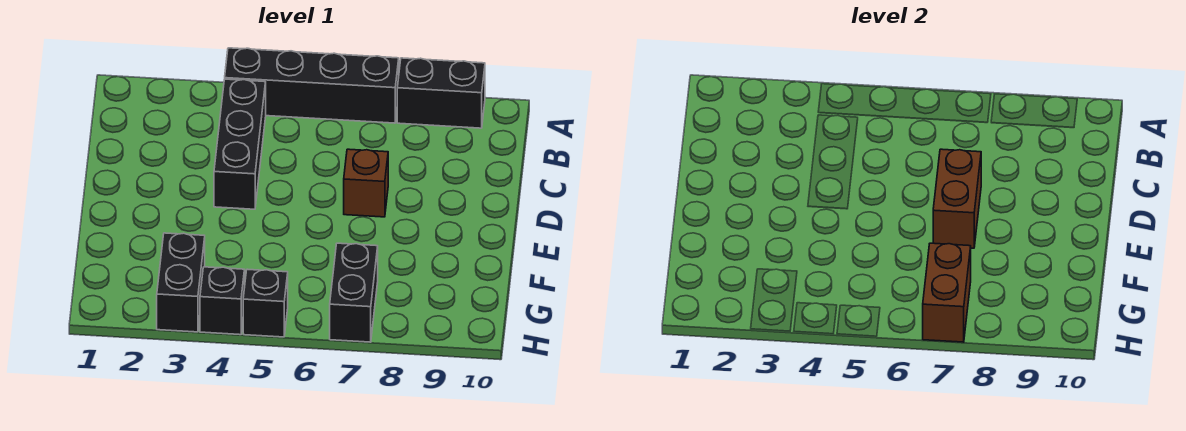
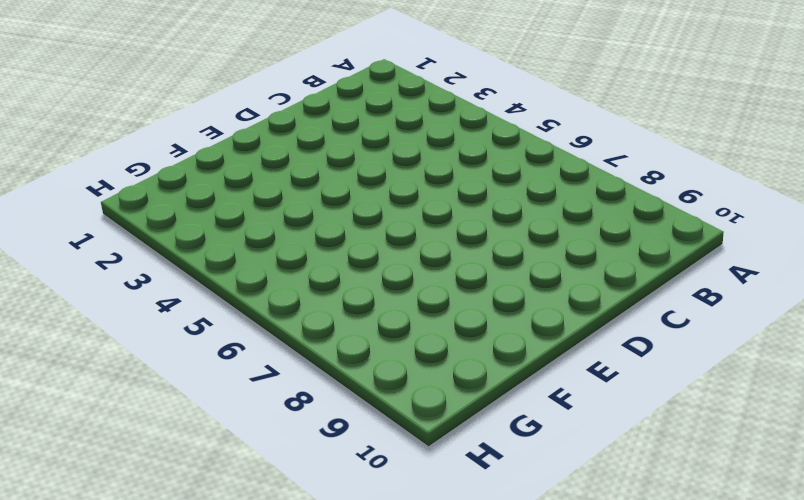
none -> black 1x4 brick [225,48,399,123]
none -> black 1x2 brick [397,58,485,128]

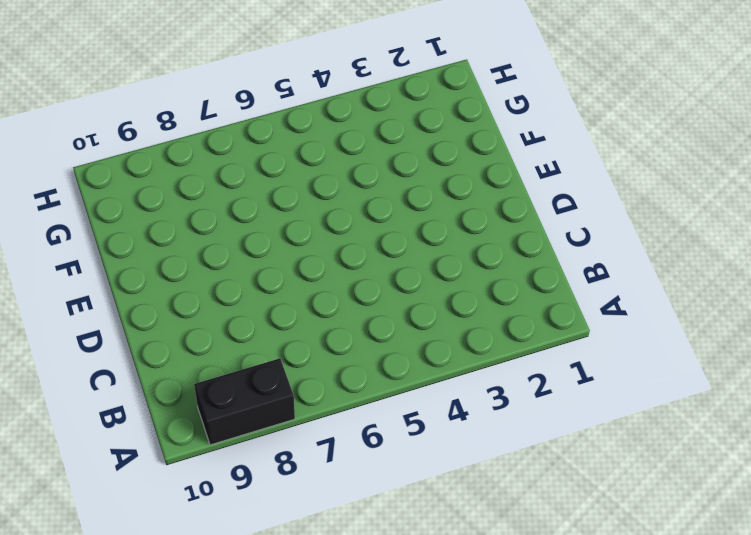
none -> black 1x4 brick [225,48,399,123]
none -> black 1x3 brick [214,79,266,209]

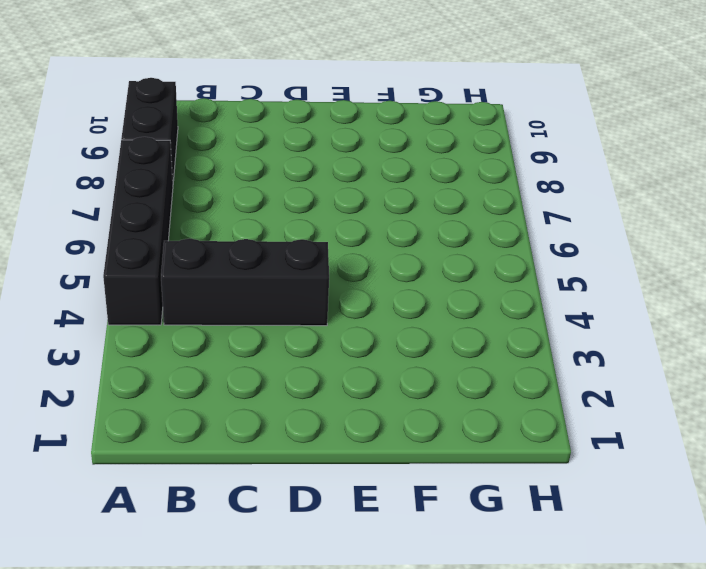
none -> brown 1x1 brick [344,149,388,217]
none -> black 1x2 brick [157,233,205,332]

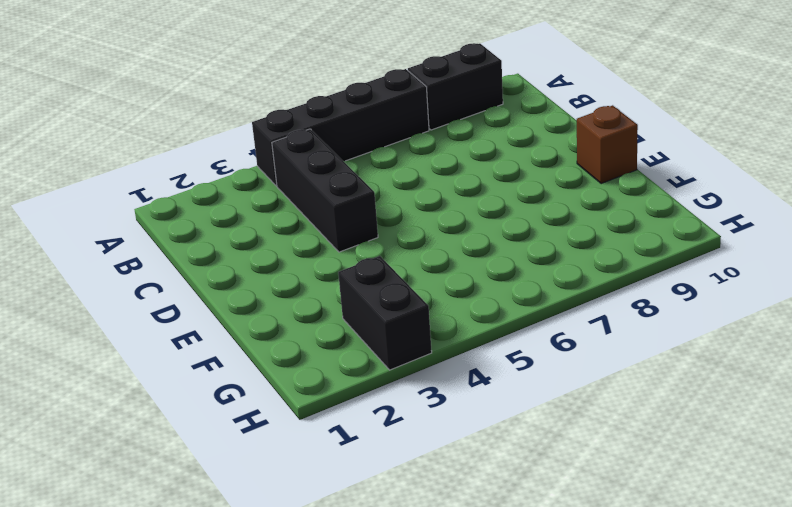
brown 1x1 brick [577,105,638,184] -> brown 1x1 brick moved to [344,149,388,217]
none -> black 1x2 brick [330,243,378,342]
none -> black 1x1 brick [200,267,245,335]

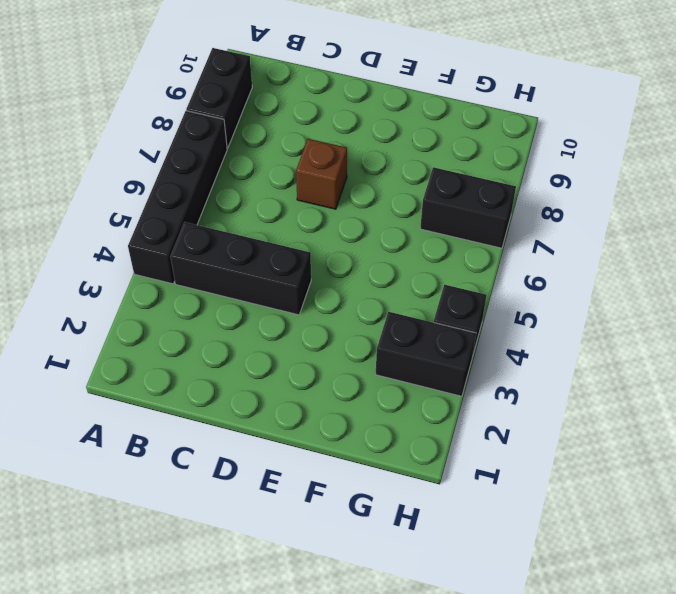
none -> black 1x1 brick [243,269,288,337]
none -> brown 1x2 brick [933,149,981,248]

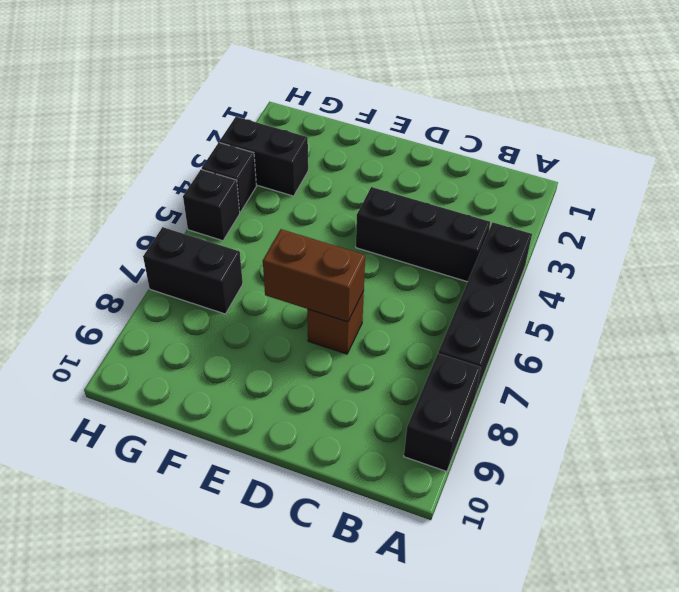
none -> brown 1x2 brick [923,243,971,342]

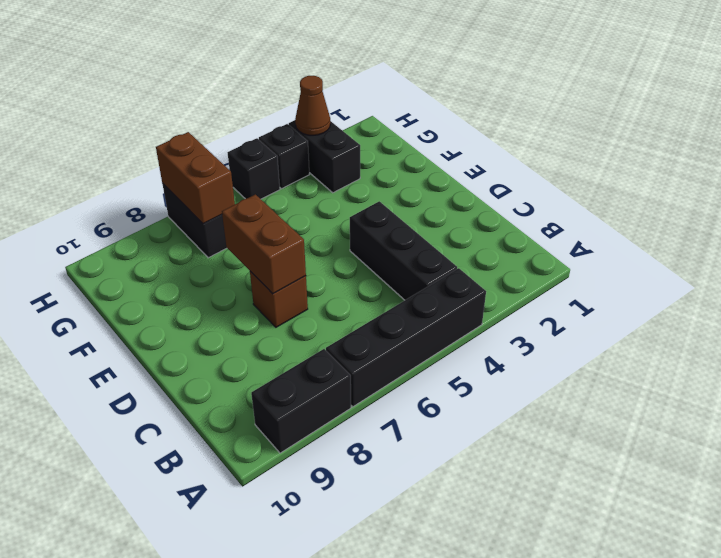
brown 1x1 cone [295,76,330,135] -> none

